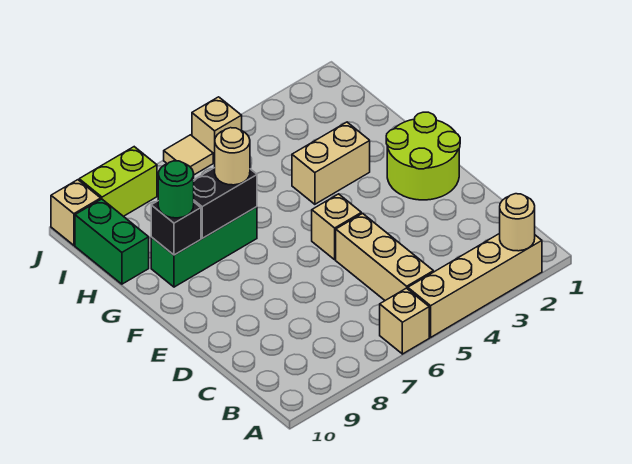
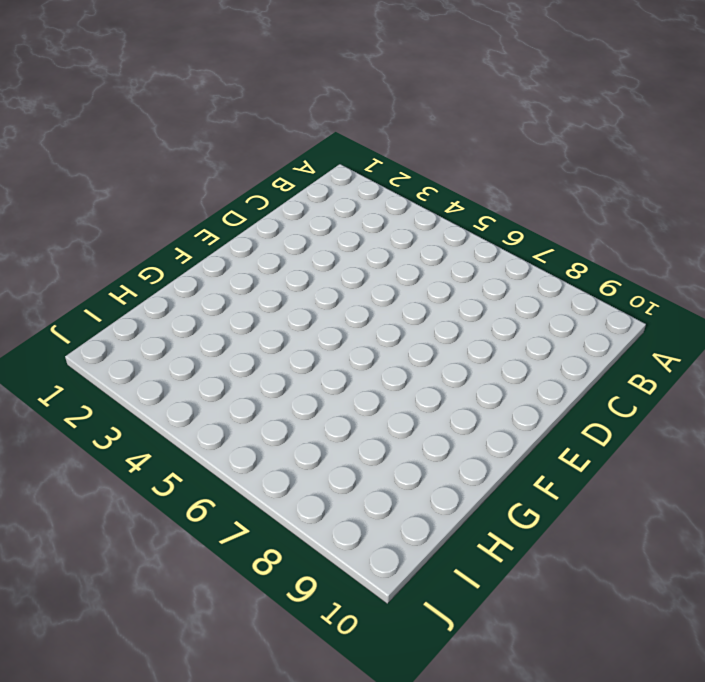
none -> tan 1x4 brick [408,233,542,337]
none -> tan 1x1 brick [380,288,429,354]
none -> tan 1x3 brick [336,213,433,300]

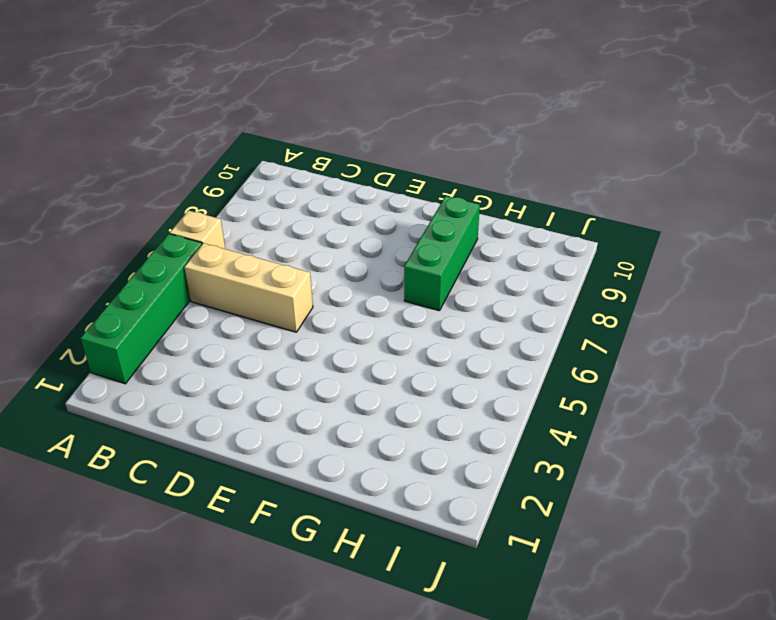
green 1x4 brick [81,234,202,384] -> tan 1x4 brick [408,233,542,337]
none -> lime 2x2 round brick [386,112,460,200]
none -> tan 1x1 brick [312,194,361,260]
none -> tan 1x2 brick [292,122,370,204]

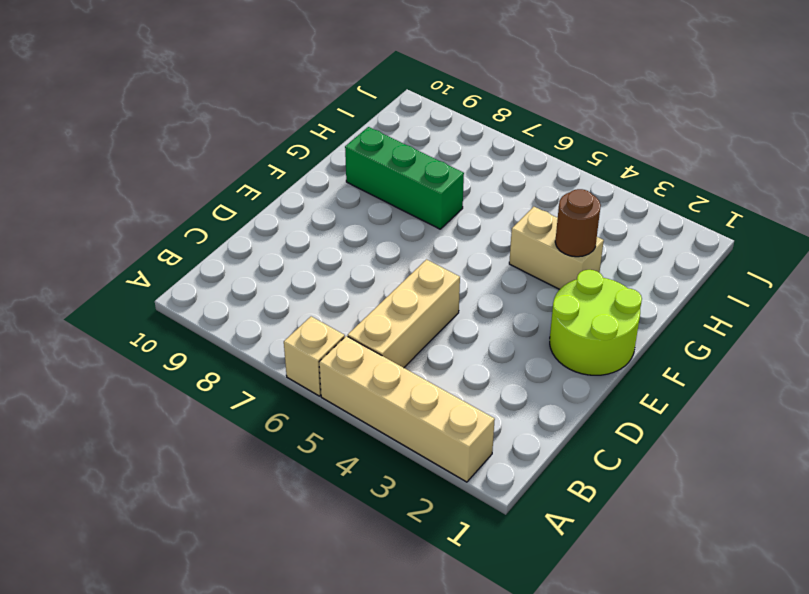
brown 1x1 round brick [555,189,601,257] -> none
none -> tan 1x1 brick [312,194,361,260]
none -> green 1x2 brick [75,199,149,284]
none -> tan 1x1 brick [192,97,242,163]

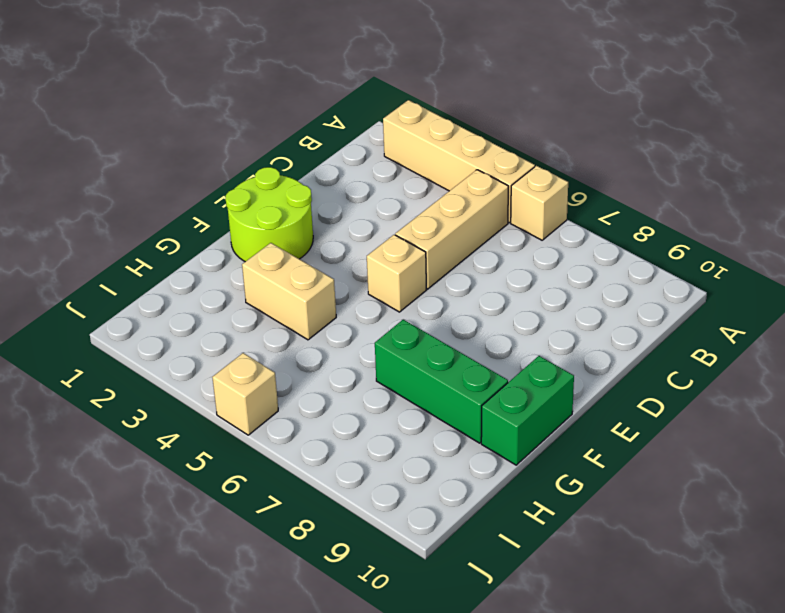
green 1x2 brick [481,356,574,465] -> green 1x2 brick moved to [75,199,149,284]
none -> tan 1x1 tile [164,135,213,175]
none -> lime 1x2 brick [79,147,157,216]
none -> tan 1x1 brick [51,180,101,245]

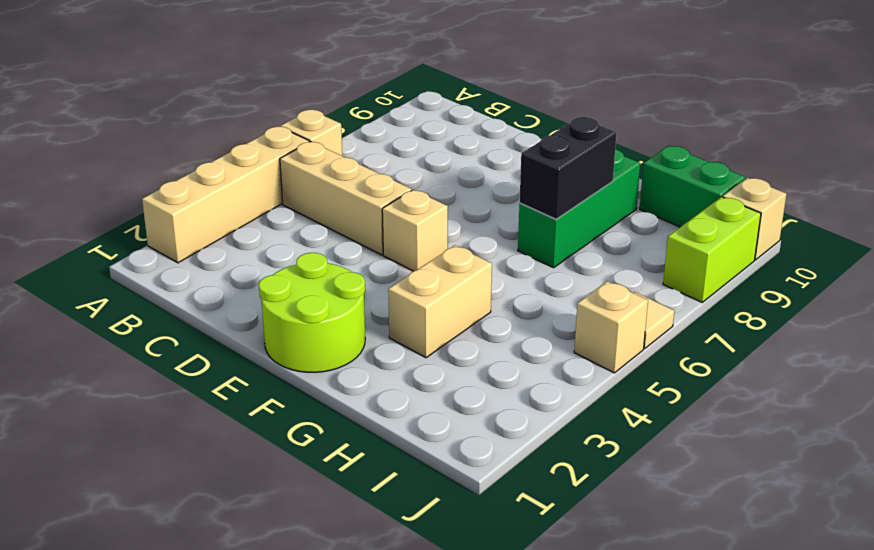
none -> tan 1x1 round brick [500,194,535,251]
none -> black 1x1 brick [151,201,201,255]
none -> tan 1x1 round brick [215,128,250,185]

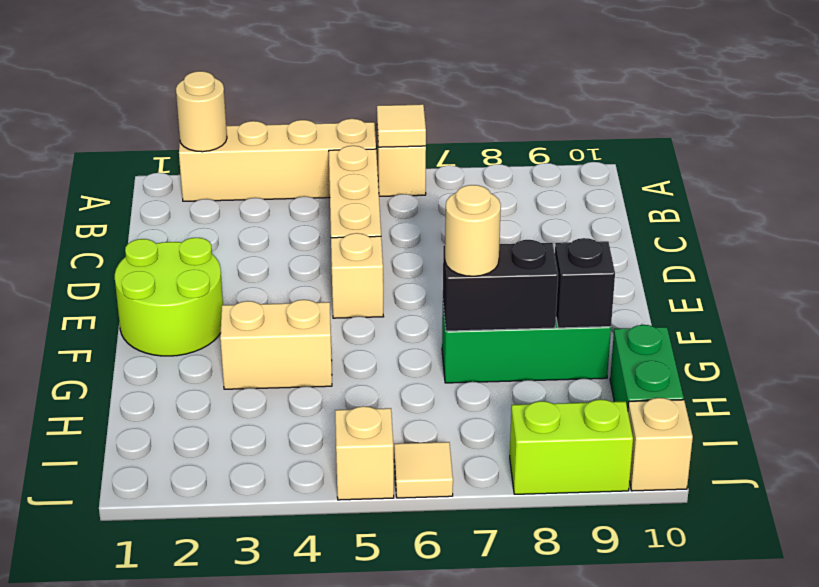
tan 1x1 tile [377,104,426,147] -> none
none -> green 1x1 round brick [158,161,194,218]

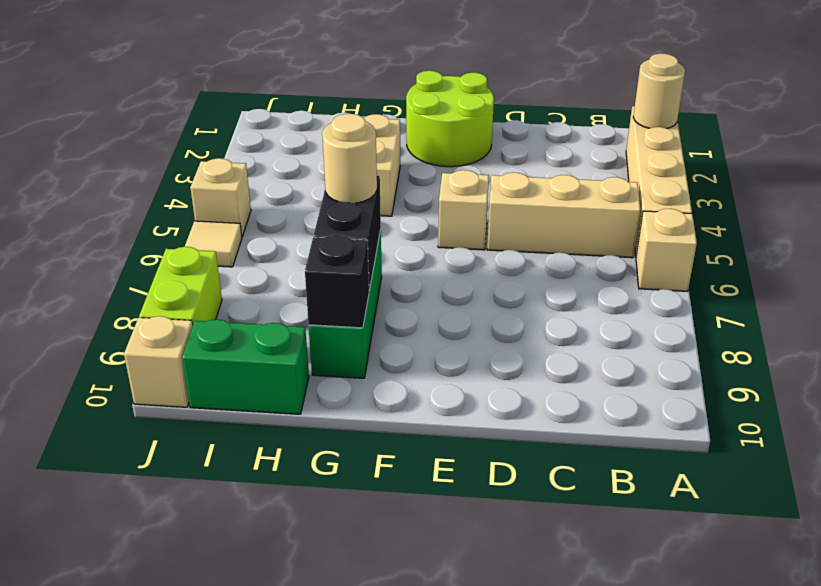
none -> green 1x1 round brick [158,161,194,218]

